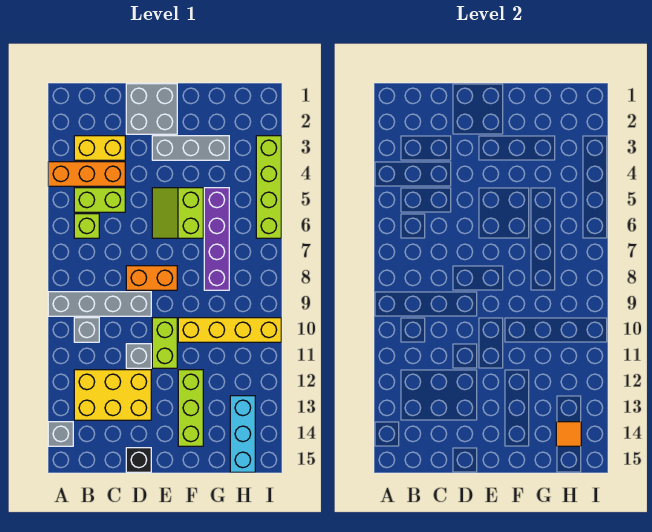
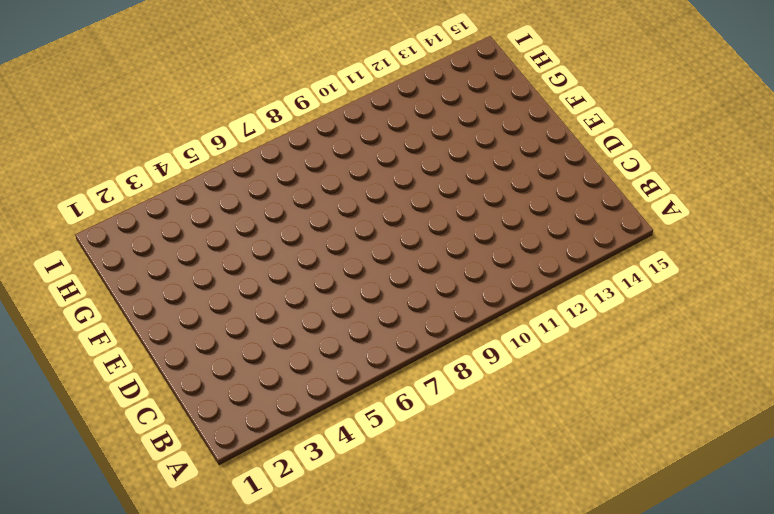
none -> orange 1x3 brick [48,162,125,186]
none -> grey 1x4 brick [48,292,151,316]
none -> grey 1x1 brick [48,422,73,446]

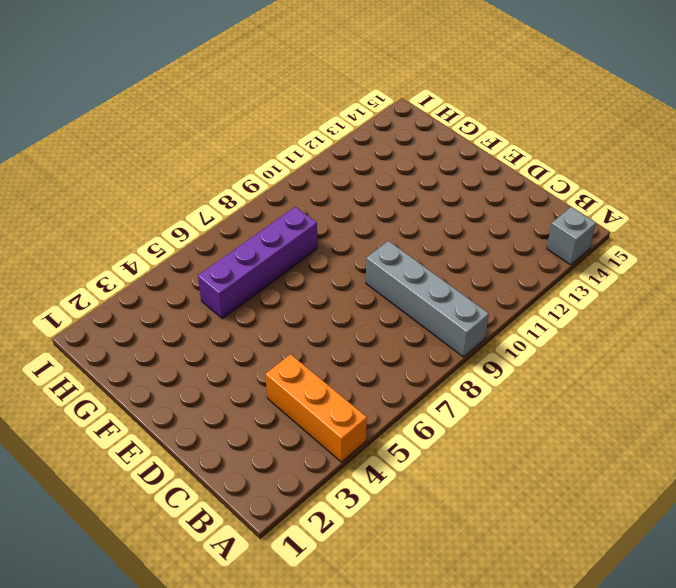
none -> yellow 1x2 brick [74,136,125,160]
none -> lime 1x2 brick [74,188,125,212]
none -> lime 1x1 brick [74,214,99,238]

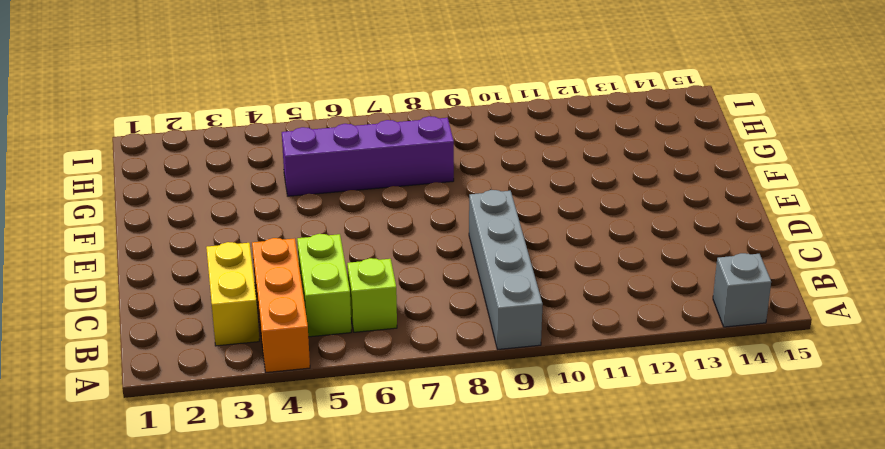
none -> grey 1x1 brick [74,318,99,342]
none -> yellow 2x3 brick [74,370,151,420]
none -> grey 2x2 brick [126,84,177,134]

